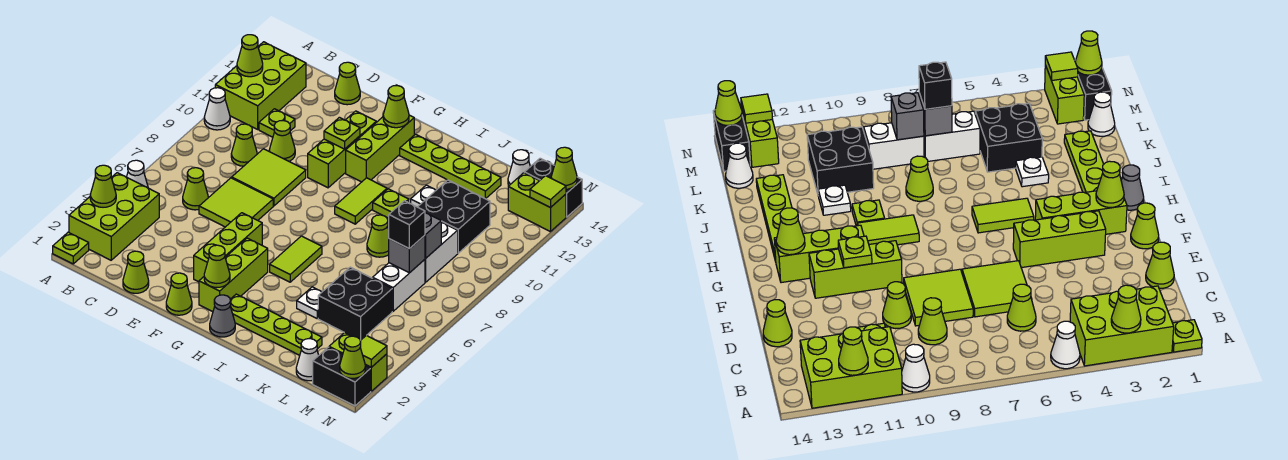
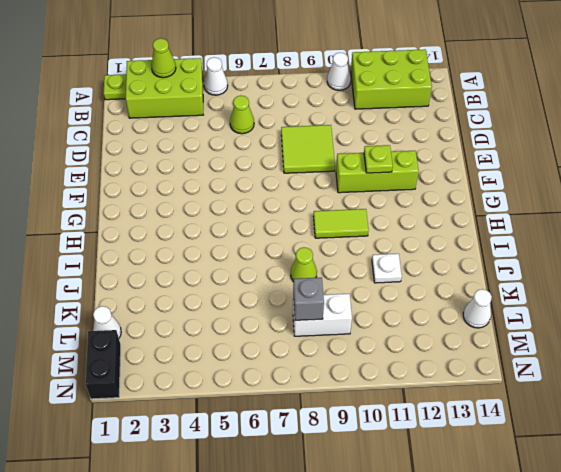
none -> lime 1x1 cone [231,124,257,166]
none -> lime 1x1 plate [259,109,295,137]
none -> lime 1x1 cone [123,251,149,293]
none -> lime 2x2 tile [199,178,273,227]

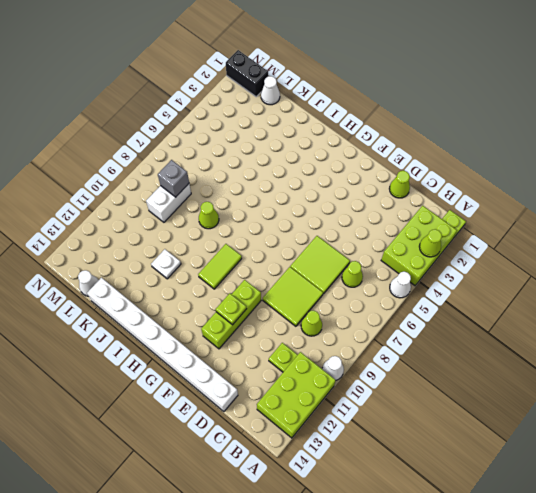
white 1x8 brick [87,278,238,412] -> lime 1x1 cone [335,62,360,105]
none -> lime 1x1 cone [269,121,295,161]
none -> lime 1x1 cone [166,273,192,315]
none -> lime 1x3 brick [194,213,262,282]
none -> lime 1x3 brick [199,238,268,312]

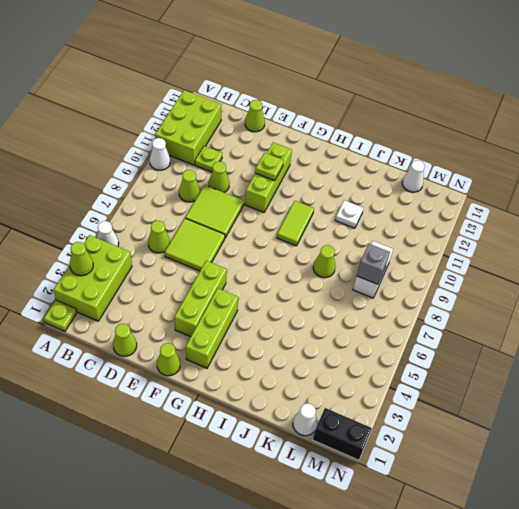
none -> lime 1x3 brick [346,115,414,182]
none -> grey 1x1 cone [210,295,235,337]
none -> lime 1x4 plate [230,294,322,355]
none -> lime 1x2 tile [270,236,322,282]

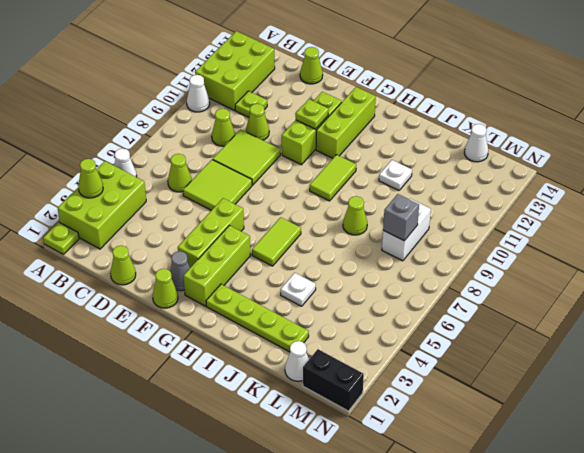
grey 1x1 cone [170,251,190,291] -> grey 1x1 cone moved to [210,295,235,337]
none -> lime 1x4 plate [400,134,501,199]
none -> lime 1x1 plate [373,189,409,218]
none -> black 2x2 brick [318,267,392,341]
none -> black 2x2 brick [418,180,490,253]

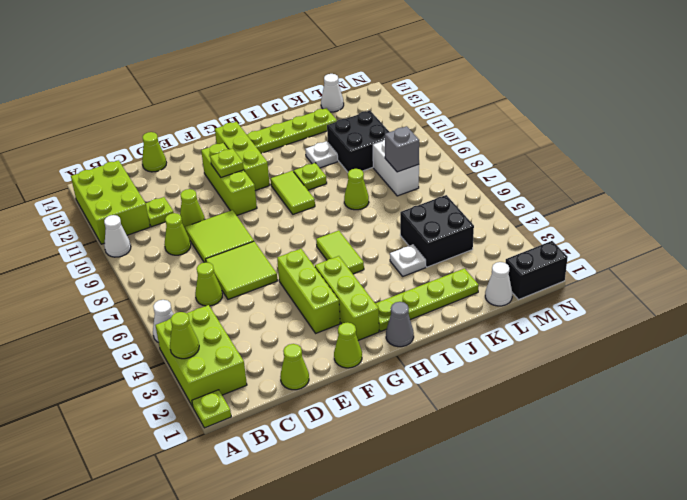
none -> white 1x2 brick [373,260,425,311]
none -> lime 1x2 brick [329,333,387,391]
none -> lime 1x2 brick [508,173,566,232]
none -> black 1x2 brick [524,158,582,217]

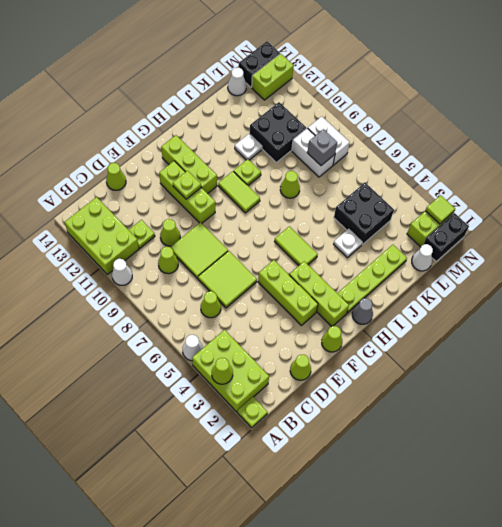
white 1x2 brick [308,116,350,165] -> white 1x2 brick moved to [373,260,425,311]
none -> lime 1x4 plate [400,134,501,199]
none -> lime 1x1 cone [237,35,263,77]
none -> lime 1x1 cone [204,245,230,287]
none -> lime 1x1 cone [383,86,409,128]

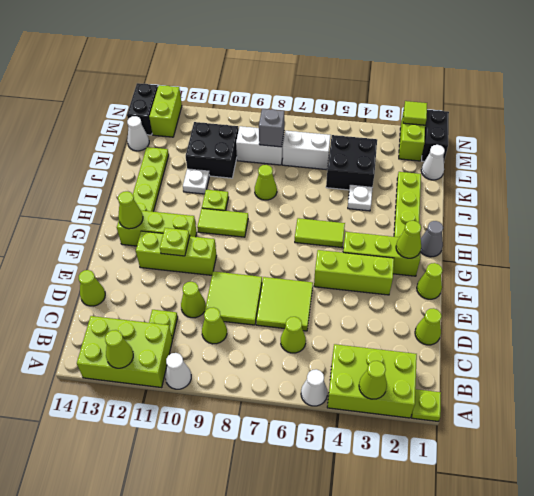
none -> grey 1x1 brick [389,235,425,273]
none -> lime 1x1 cone [340,336,365,378]
none -> lime 1x1 tile [530,176,566,208]
none -> lime 1x1 cone [551,147,577,189]

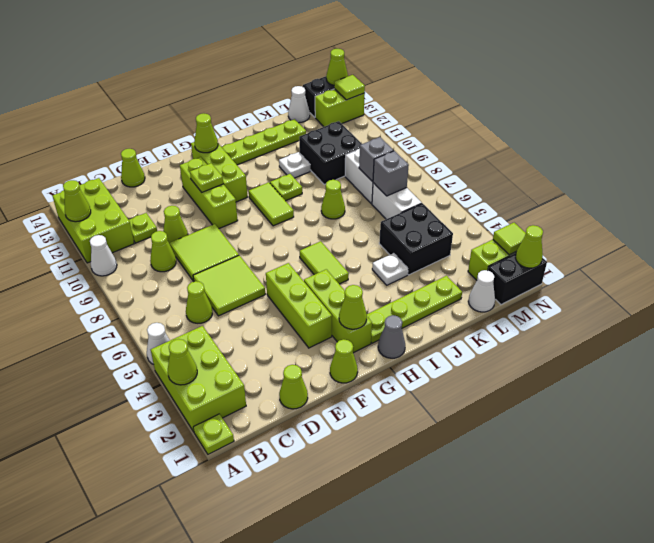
none -> black 1x1 brick [388,201,425,249]

